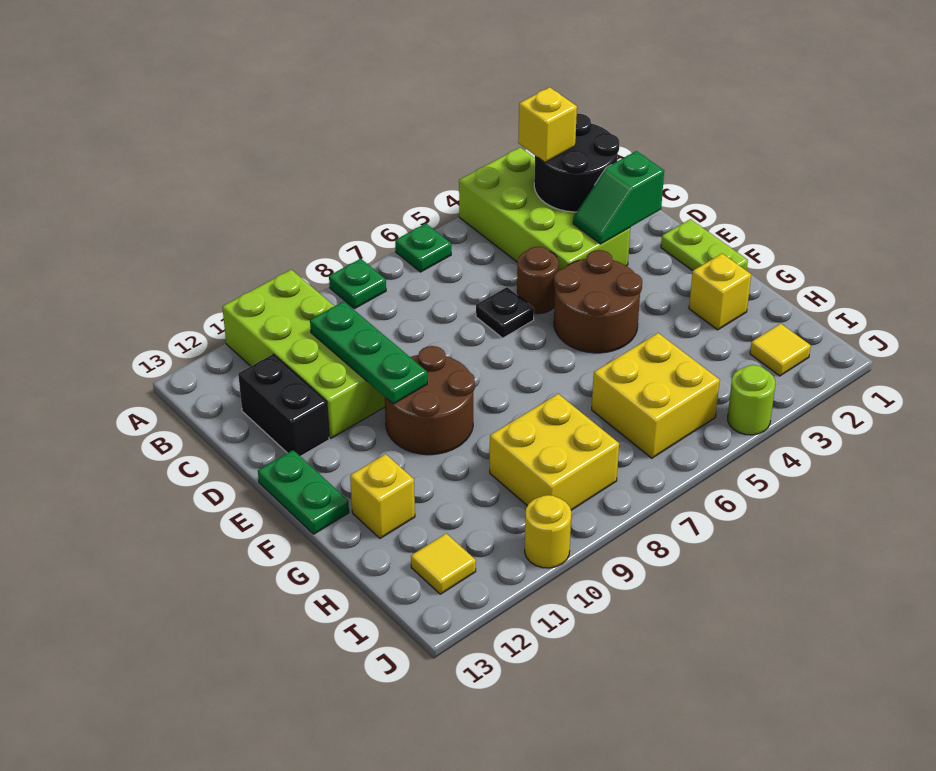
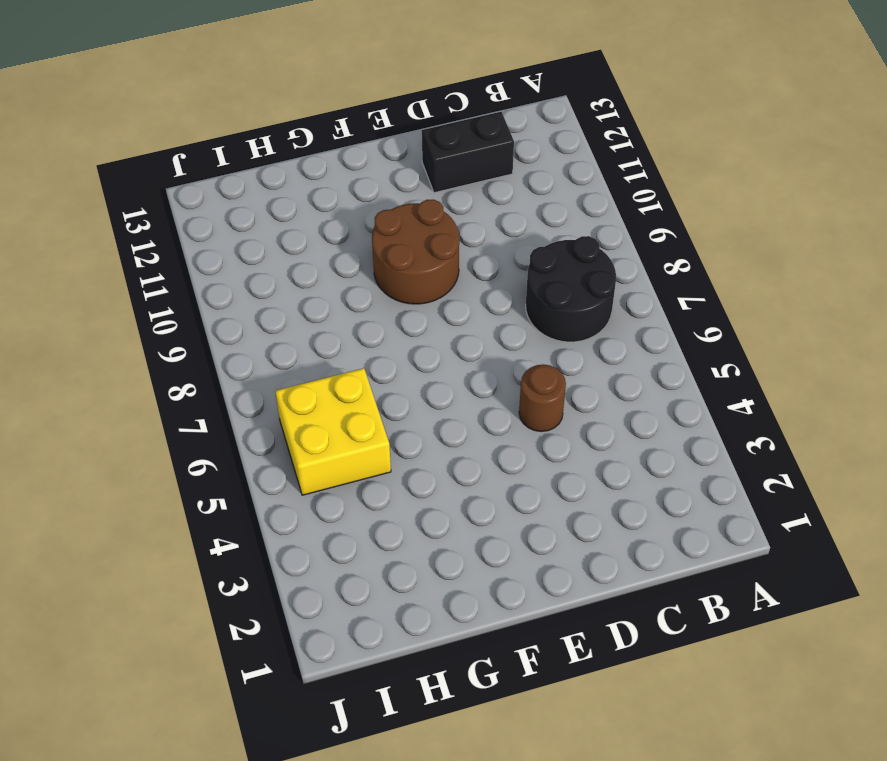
black 2x2 round brick [526,236,616,342] -> black 2x2 round brick moved to [534,114,620,212]
none -> lime 2x4 brick [459,147,630,271]
none -> green 1x1 plate [395,224,451,272]
none -> green 1x1 plate [329,259,386,309]

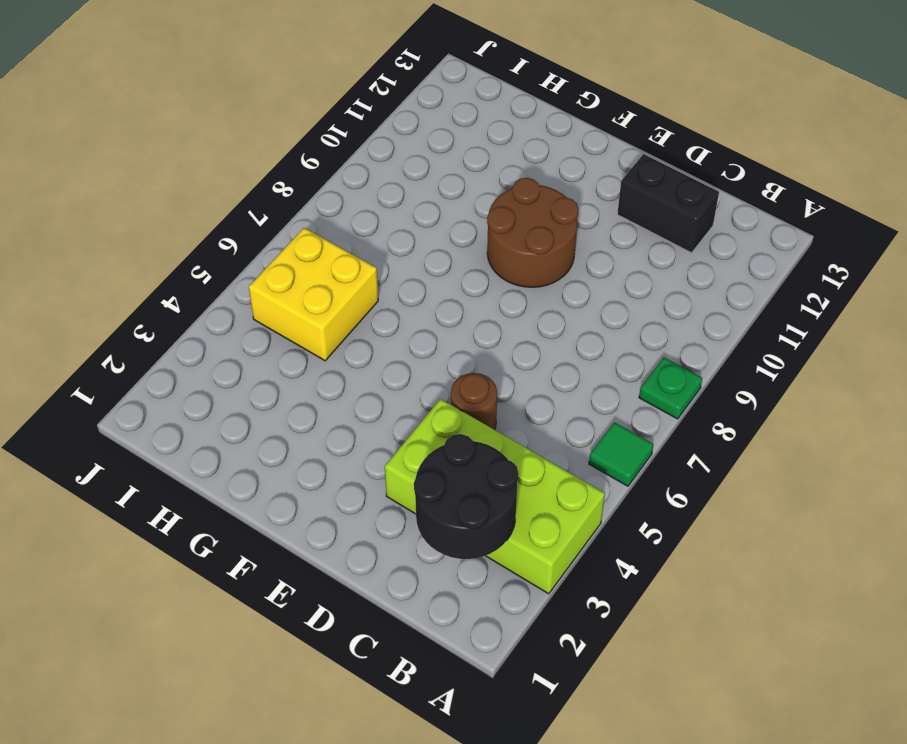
green 1x1 tile [589,422,653,486] -> green 1x1 plate [395,224,451,272]
none -> lime 2x4 brick [222,270,385,438]
none -> black 1x1 plate [476,287,534,338]
none -> lime 1x2 plate [661,219,748,271]

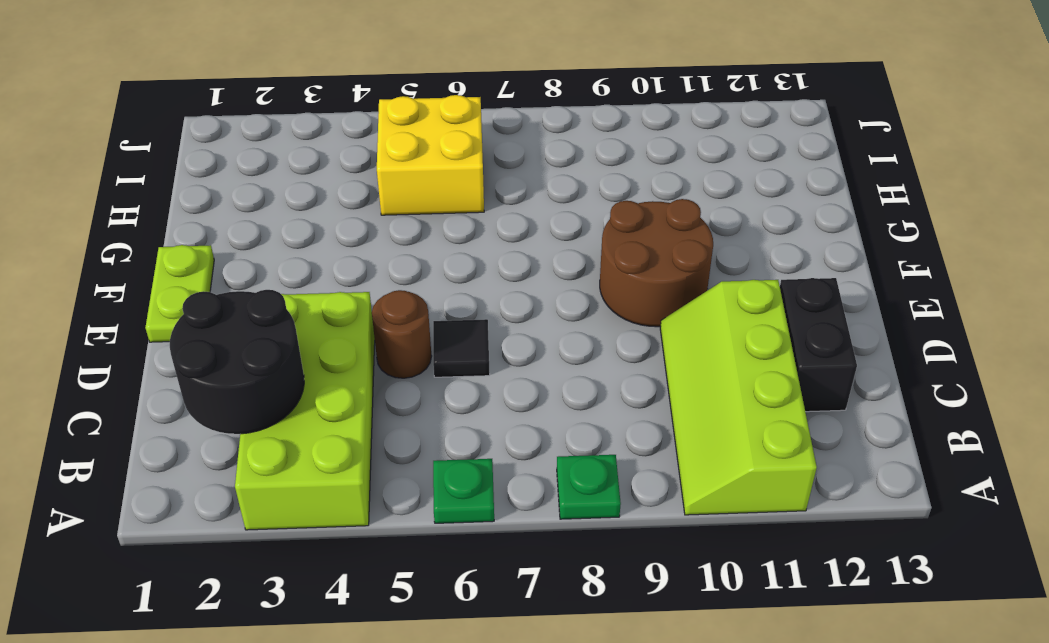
lime 2x4 slope [660,280,817,515] -> lime 2x4 brick [222,270,385,438]
black 1x1 tile [433,319,490,377] -> black 1x1 plate [476,287,534,338]
none -> brown 2x2 round brick [554,250,642,353]
none -> green 1x2 plate [258,450,349,534]
none -> yellow 1x1 brick [689,254,751,330]

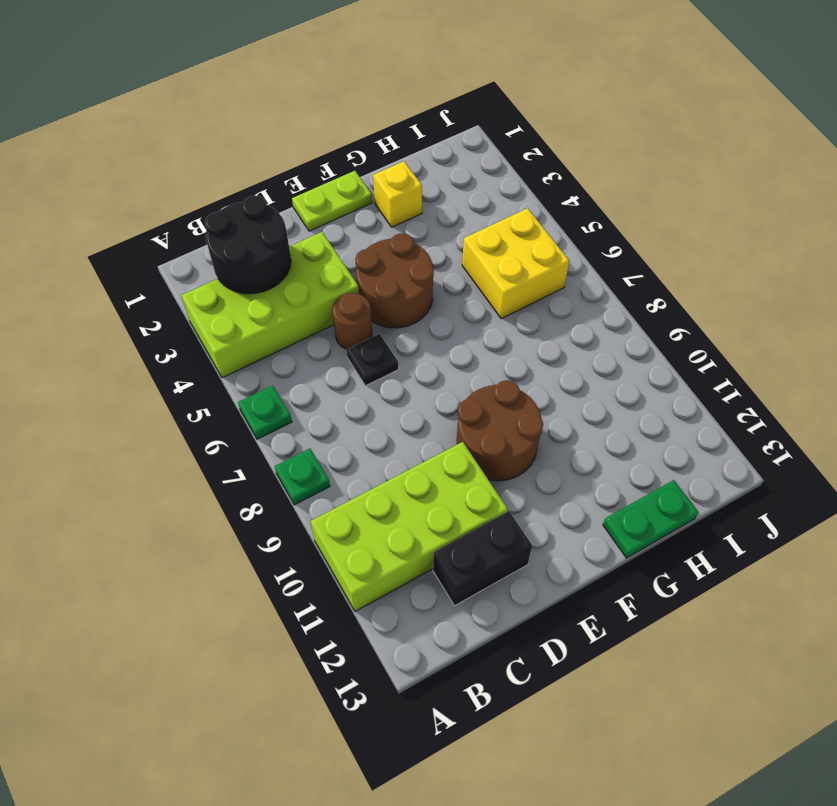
green 1x2 plate [603,480,698,558] -> green 1x2 plate moved to [258,450,349,534]
none -> yellow 1x1 brick [350,454,415,538]
none -> yellow 2x2 brick [490,394,619,510]
none -> yellow 1x1 tile [750,324,811,376]

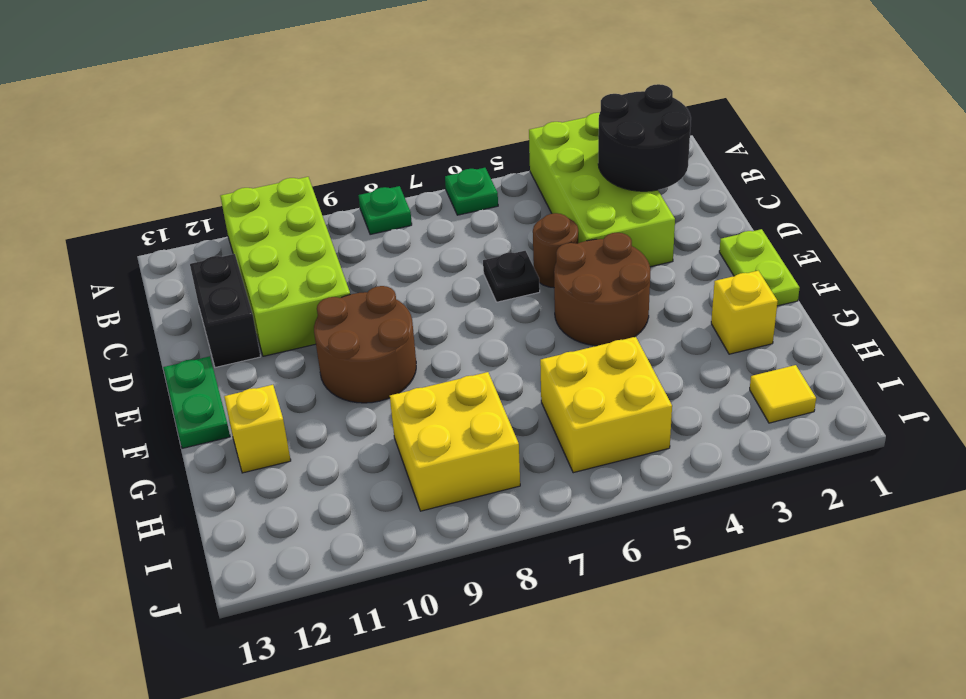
none -> yellow 1x1 tile [411,533,476,594]
none -> lime 1x1 round brick [728,365,775,435]
none -> yellow 1x1 round brick [525,495,571,568]

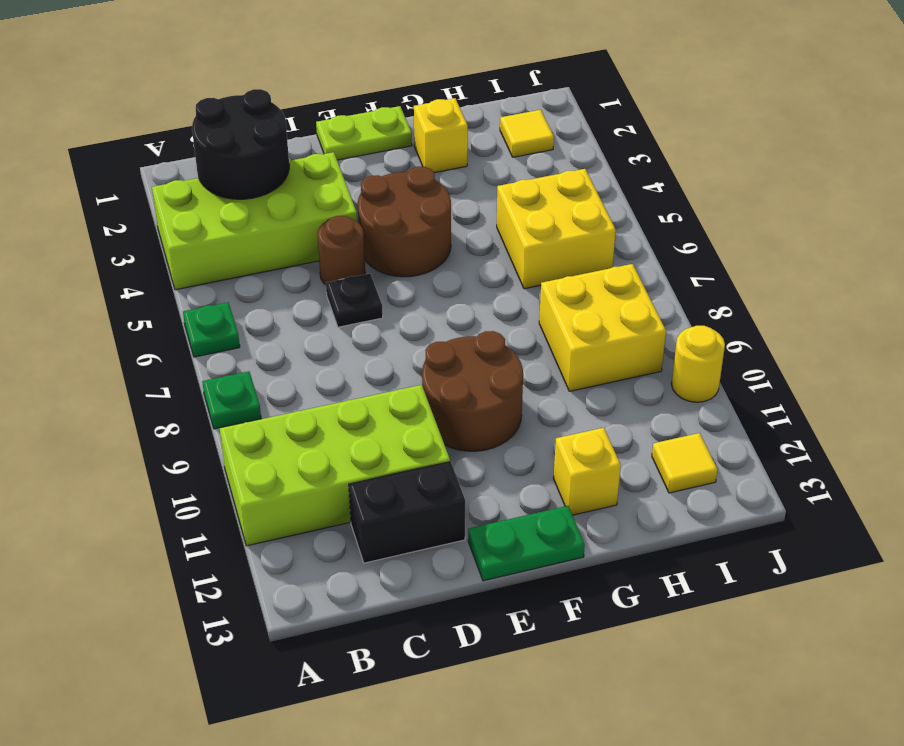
none -> lime 1x1 round brick [728,365,775,435]
none -> green 1x3 plate [310,302,427,404]
none -> green 1x2 slope [573,151,664,244]

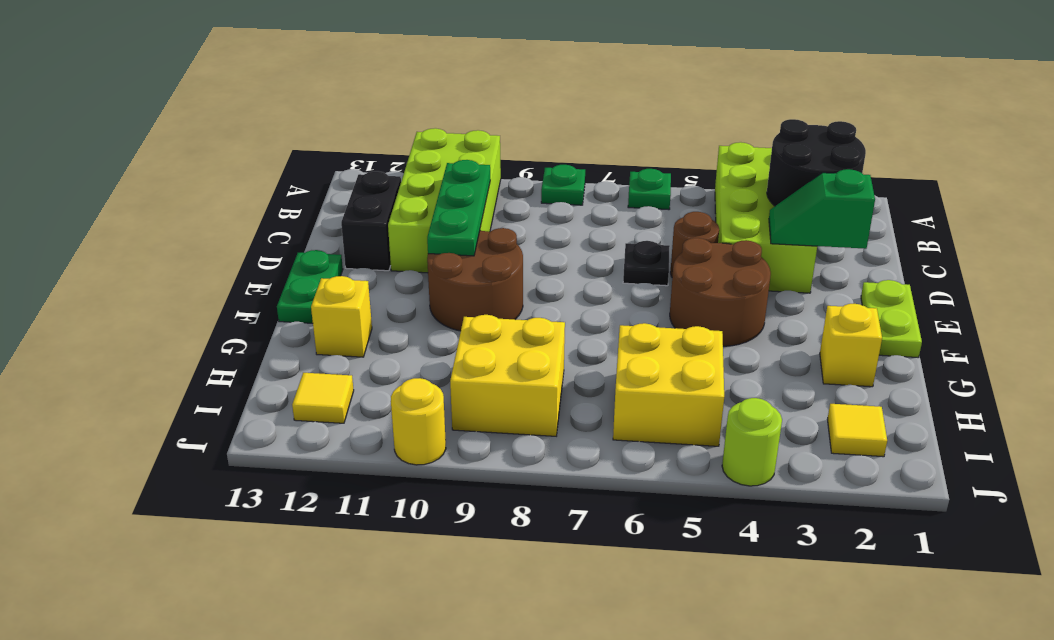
none -> yellow 1x1 brick [518,87,577,162]

